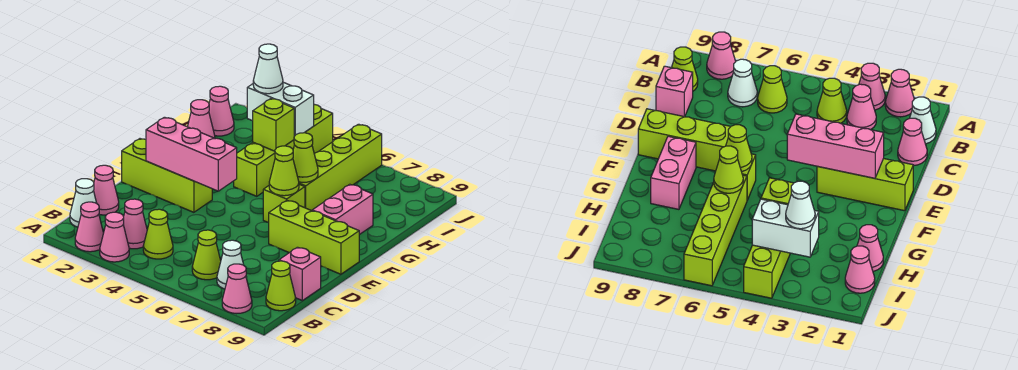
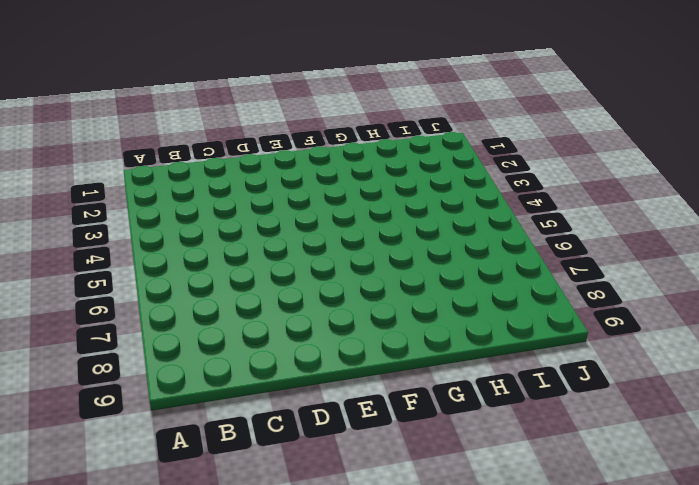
none -> pink 1x1 cone [75,202,103,252]
none -> pink 1x1 cone [100,212,129,262]
none -> pink 1x1 cone [222,264,252,314]

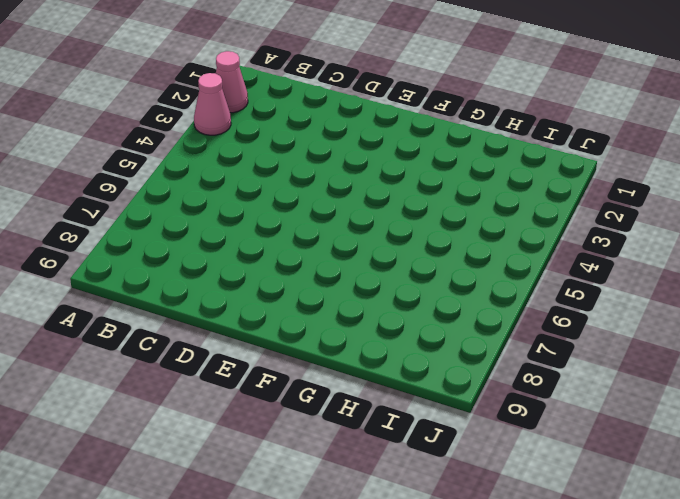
none -> pink 1x1 cone [222,264,252,314]
none -> white 1x1 cone [70,179,96,227]
none -> pink 1x1 cone [123,199,147,249]

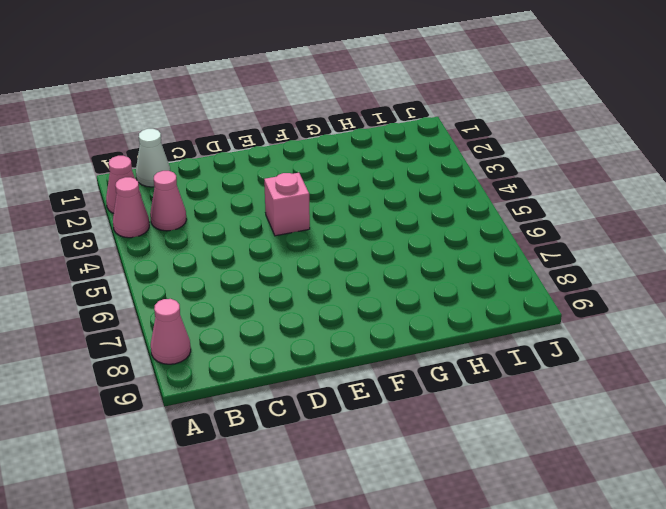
pink 1x1 brick [264,173,310,236] -> pink 1x1 brick moved to [279,247,321,301]
none -> lime 1x1 cone [143,209,173,259]
none -> lime 1x1 cone [192,230,221,280]
none -> white 1x1 cone [217,240,244,289]

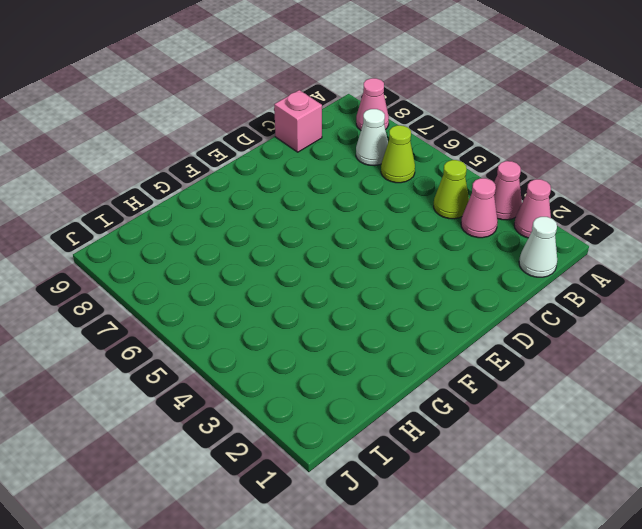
none -> lime 1x1 cone [266,261,296,311]
none -> pink 1x1 cone [94,165,119,215]
none -> lime 1x3 brick [122,139,212,212]

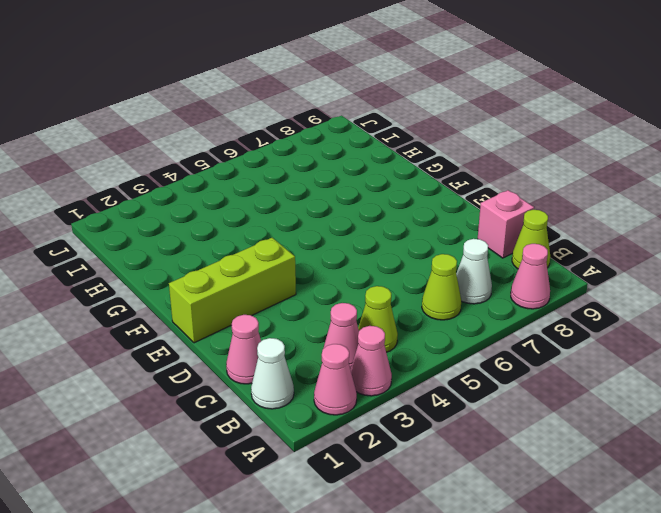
none -> lime 1x3 brick [269,201,359,274]
none -> lime 1x1 brick [263,184,305,223]
none -> pink 1x2 brick [312,184,373,235]

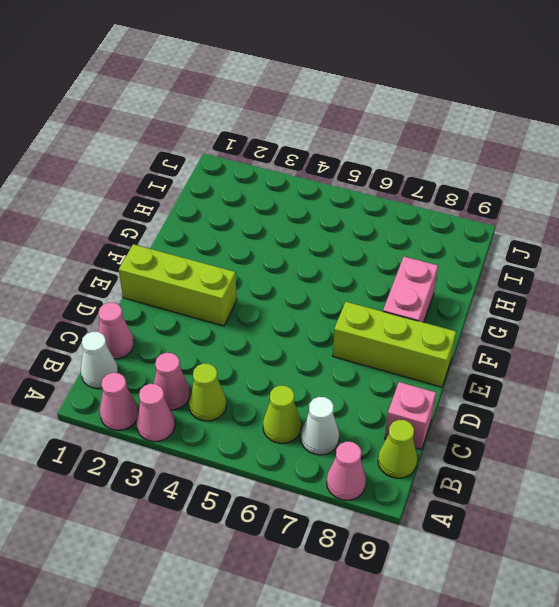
none -> lime 1x1 brick [263,184,305,223]
none -> lime 1x4 brick [234,104,333,196]
none -> lime 1x4 brick [299,124,382,211]

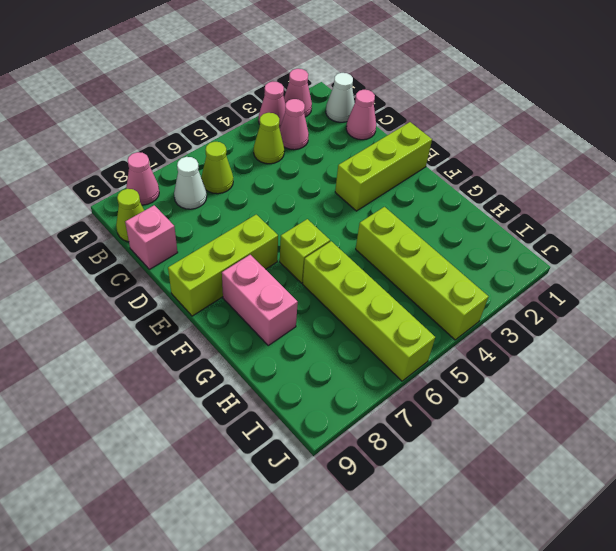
none -> pink 1x1 cone [188,100,215,138]
none -> pink 1x1 cone [209,86,234,136]
none -> pink 1x3 brick [146,117,237,191]

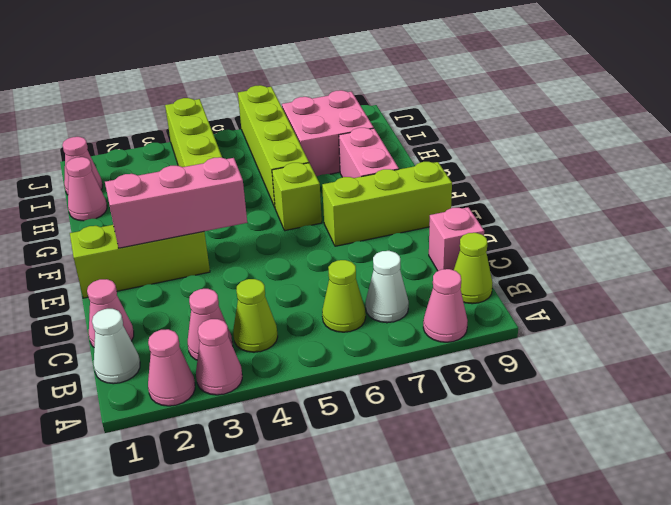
pink 2x2 brick [282,90,374,177] -> none
none -> lime 1x1 cone [269,146,299,196]
none -> lime 1x1 cone [293,133,318,182]
none -> lime 1x1 brick [253,99,294,151]

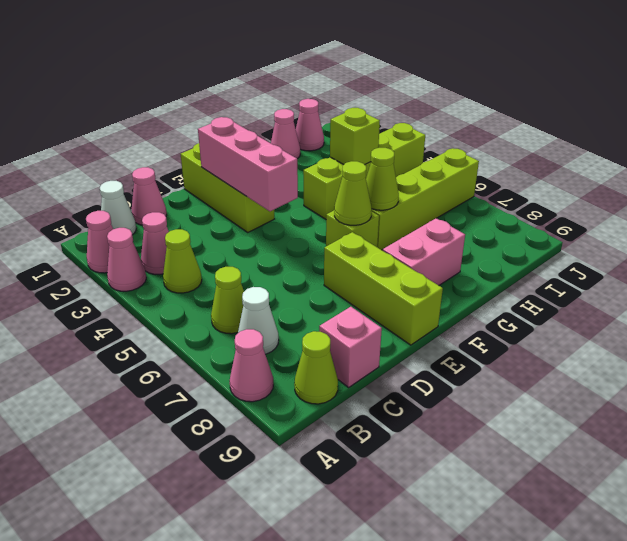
none -> white 1x2 brick [247,82,314,136]
none -> white 1x1 cone [253,44,283,94]

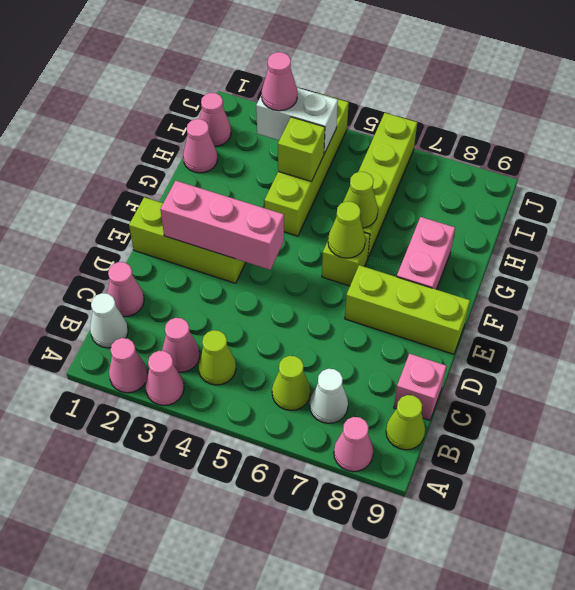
pink 1x1 cone [262,52,297,111] -> white 1x1 cone [253,44,283,94]

